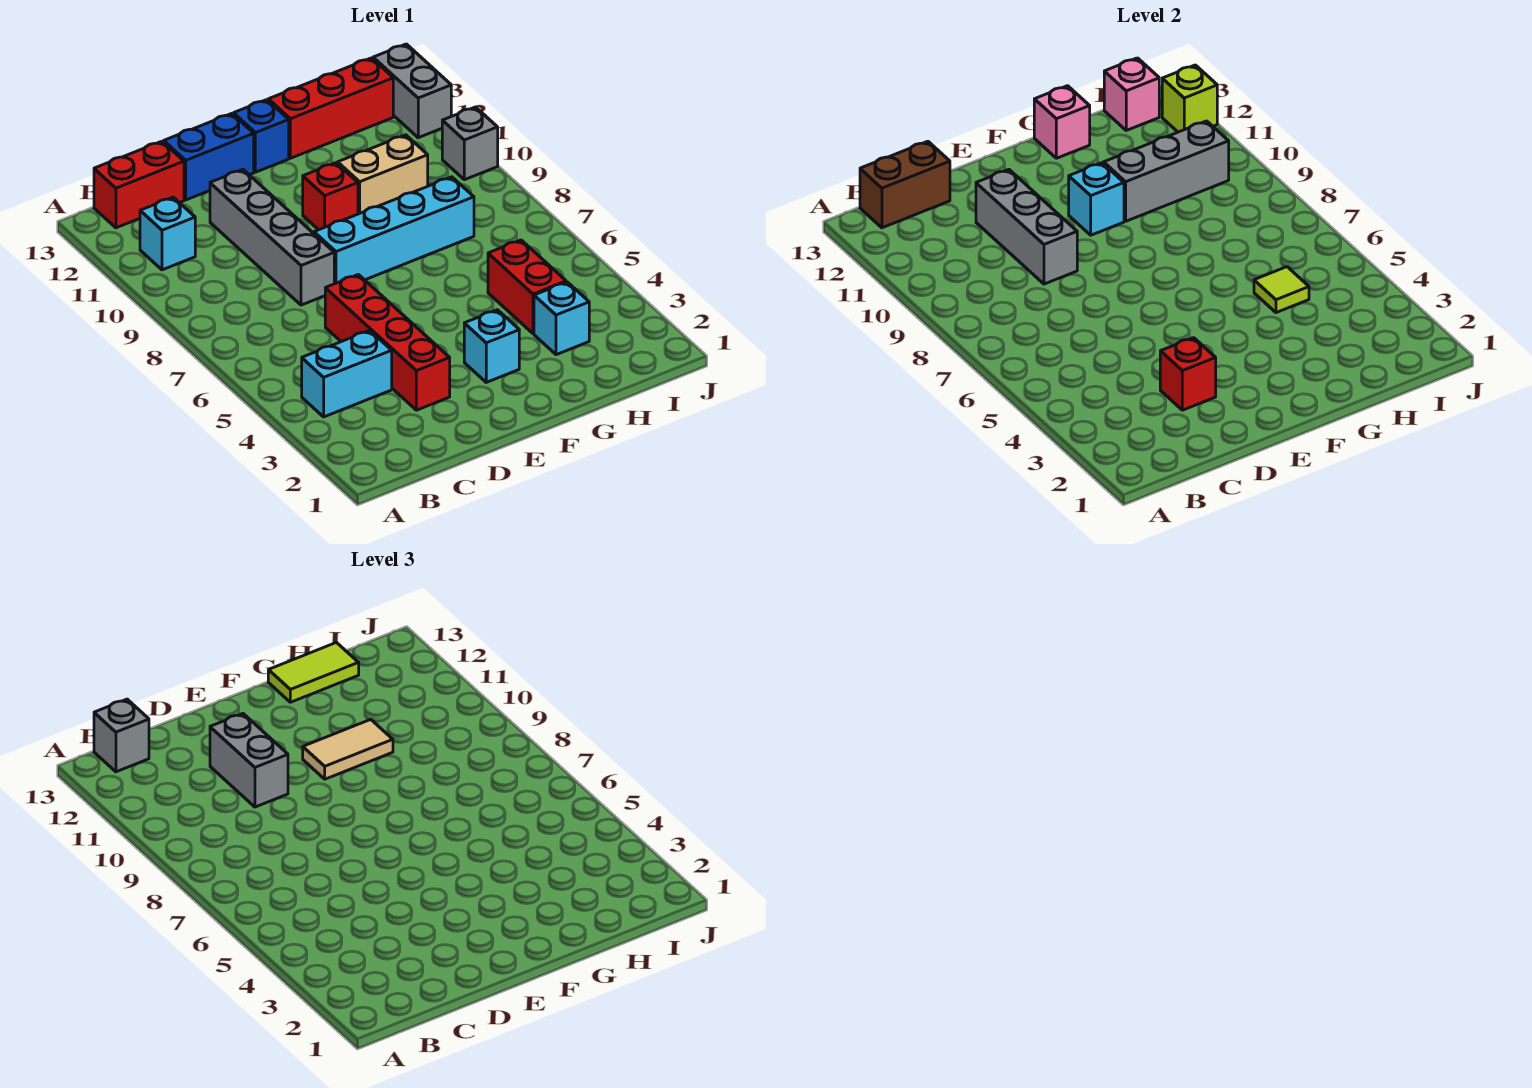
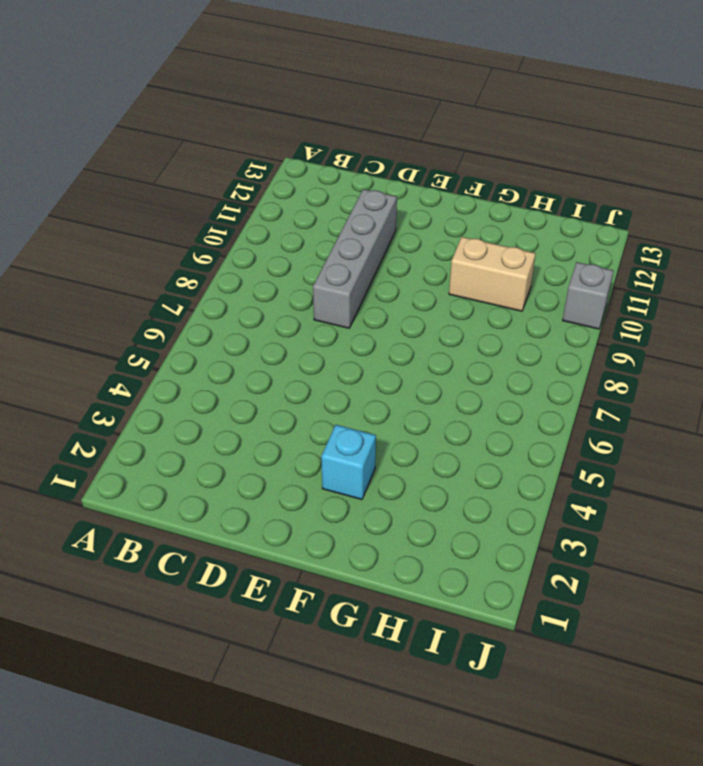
none -> cyan 1x2 brick [302,330,392,417]
none -> cyan 1x1 brick [140,197,195,270]
none -> red 1x2 brick [94,141,184,228]

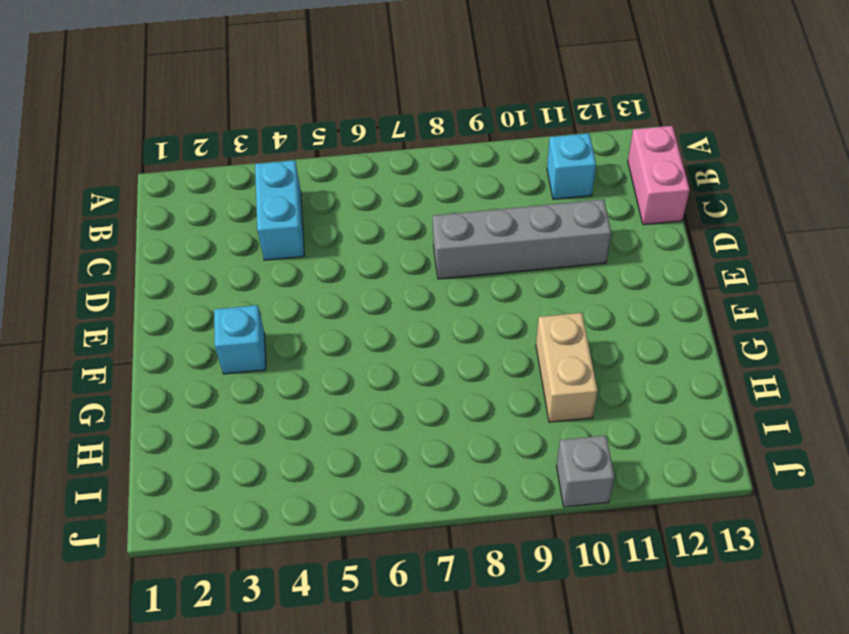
pink 1x2 brick [628,126,690,225] -> red 1x2 brick [94,141,184,228]
none -> red 1x4 brick [325,275,450,410]
none -> blue 1x2 brick [164,114,254,200]
none -> cyan 1x4 brick [314,177,474,284]

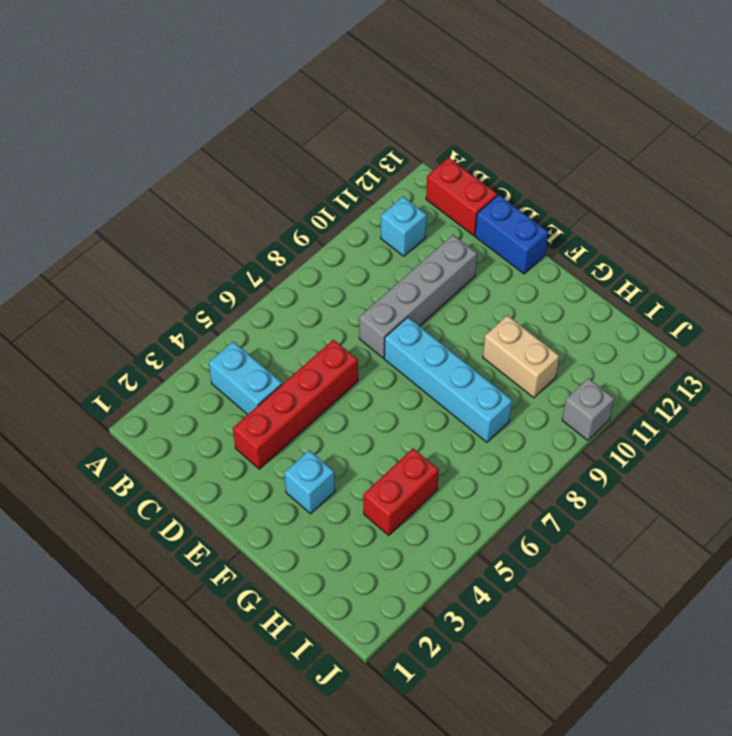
none -> red 1x1 brick [303,163,358,230]
none -> blue 1x1 brick [234,100,289,172]
none -> red 1x3 brick [268,58,393,158]

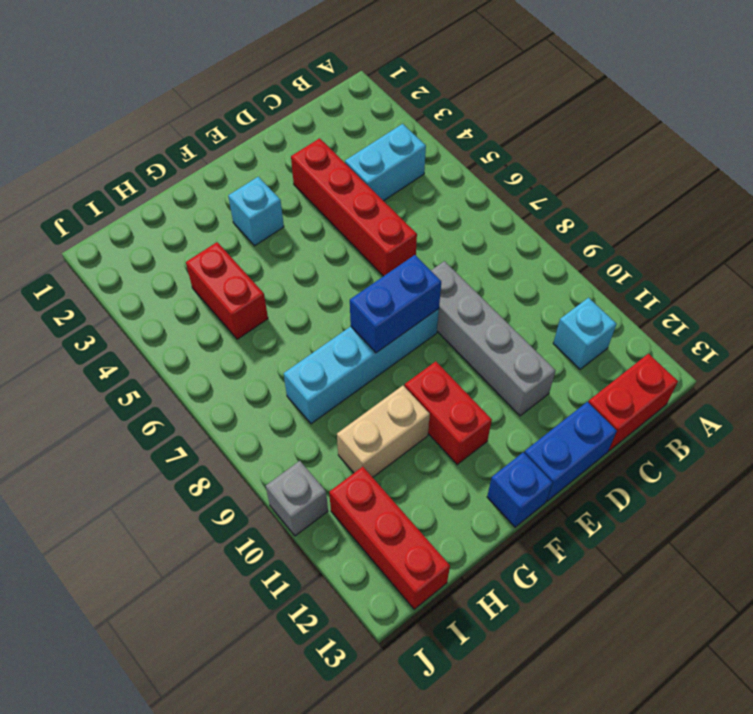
blue 1x2 brick [350,255,441,353] -> none
red 1x2 brick [405,361,492,465] -> red 1x1 brick [303,163,358,230]
red 1x3 brick [329,467,450,609] -> red 1x3 brick turned to [268,58,393,158]
none -> cyan 1x1 brick [534,282,589,355]
none -> grey 1x2 brick [373,44,451,138]
none -> brown 1x2 brick [860,141,950,228]

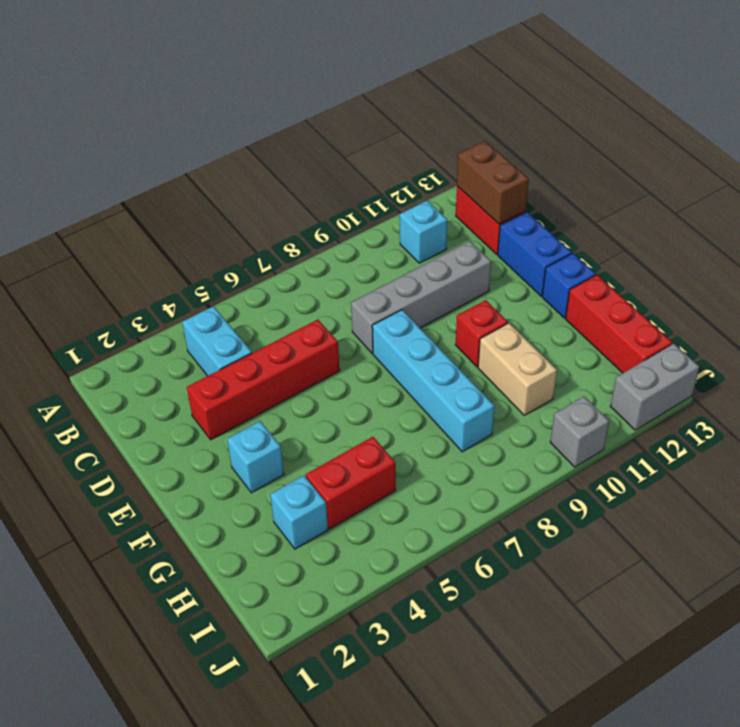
none -> red 1x1 brick [1160,338,1216,410]
none -> grey 1x3 brick [976,170,1077,284]
none -> cyan 1x1 brick [1069,163,1124,235]

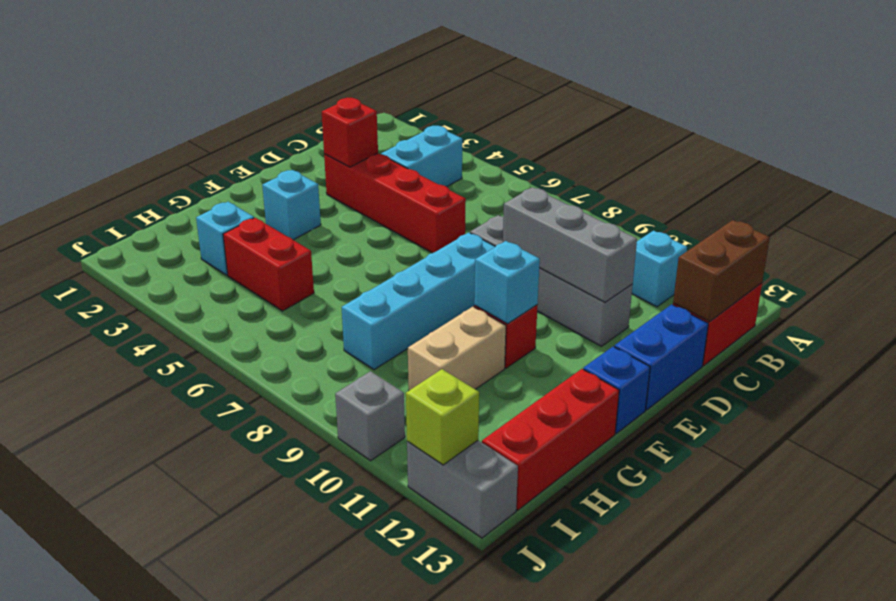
none -> grey 1x3 brick [1104,121,1229,221]
none -> pink 1x1 brick [1034,86,1090,158]
none -> lime 1x1 tile [1254,267,1309,313]

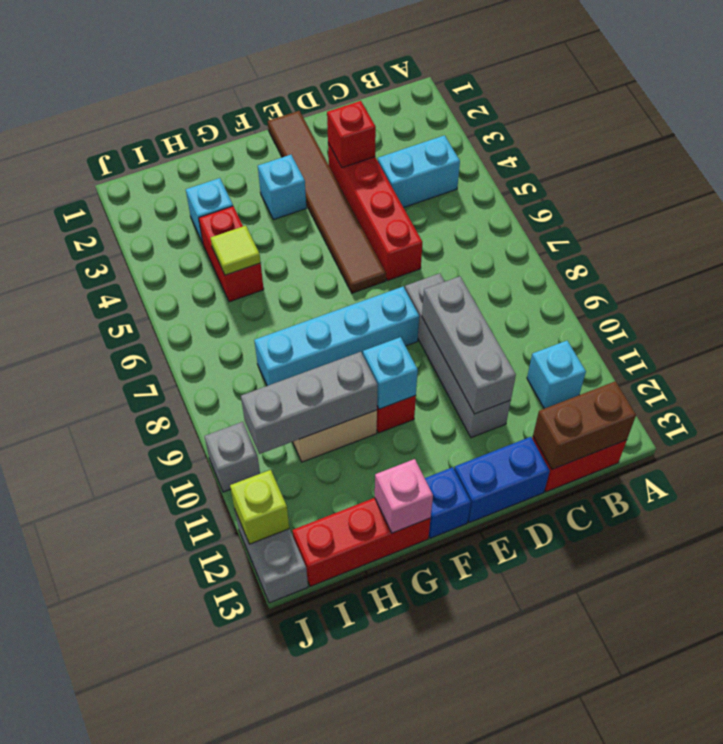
brown 1x6 tile [268,111,386,293] -> none
none -> pink 1x1 brick [1104,58,1159,130]
none -> grey 1x1 brick [94,699,149,772]
none -> grey 1x2 brick [210,714,288,807]

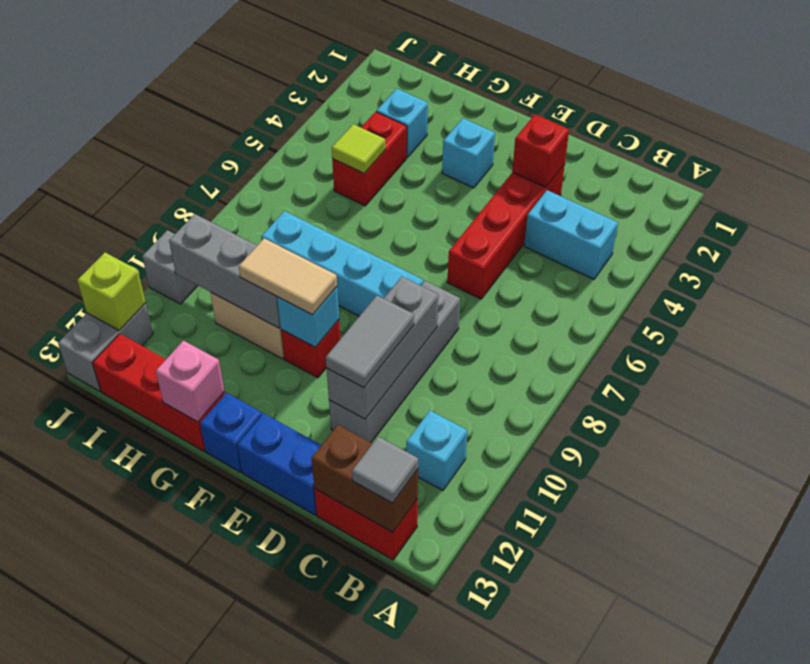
grey 1x1 tile [352,437,418,503] -> grey 1x1 brick [94,699,149,772]
grey 1x2 tile [326,296,414,388] -> grey 1x2 brick [210,714,288,807]
none -> pink 1x1 brick [1104,58,1159,130]
none -> lime 1x2 tile [268,643,359,702]

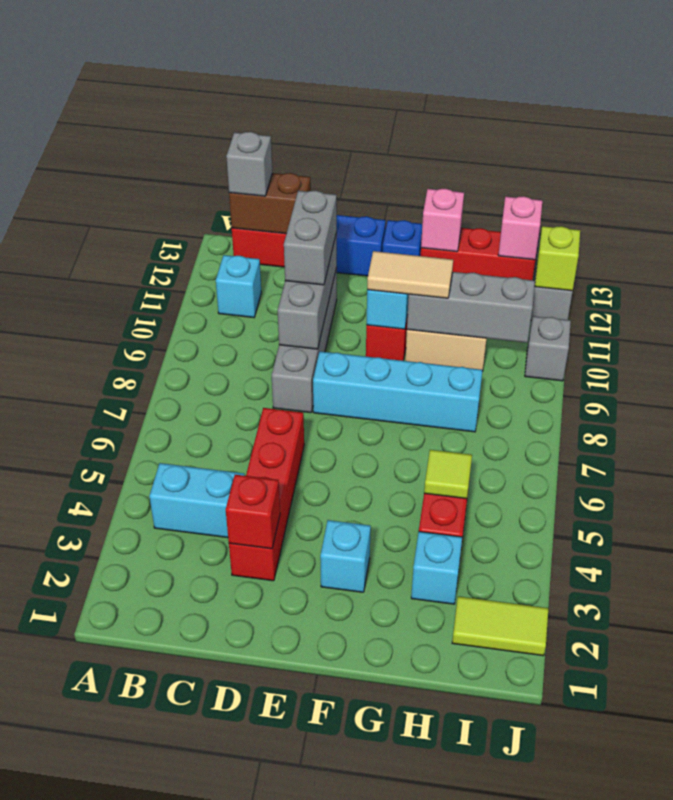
lime 1x2 tile [452,596,548,656] -> lime 1x2 tile moved to [268,643,359,702]

